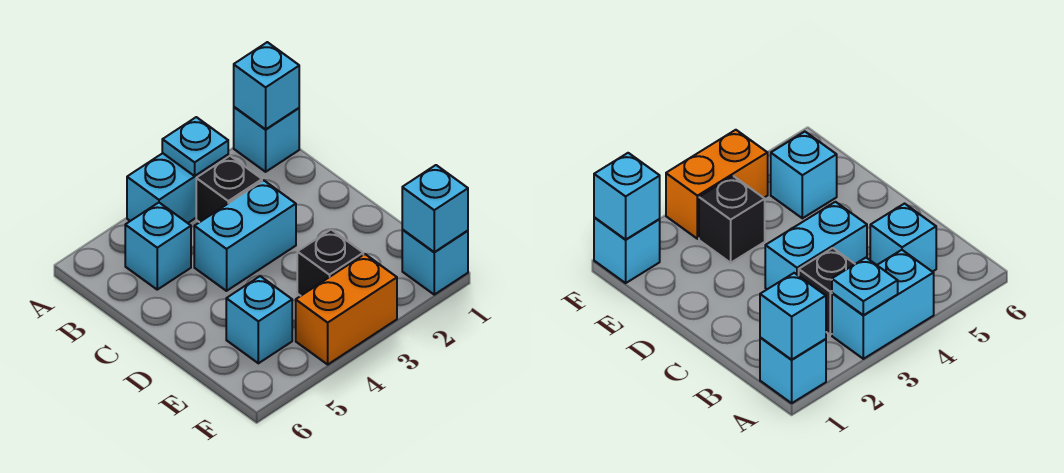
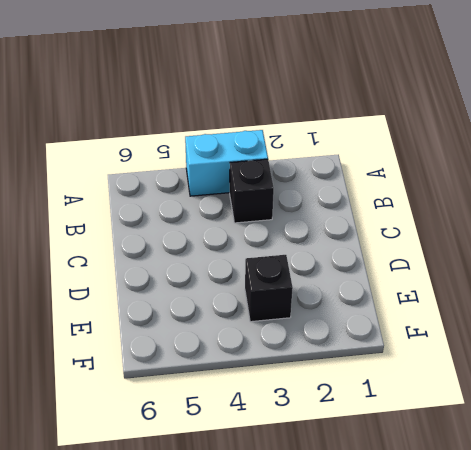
none -> cyan 1x1 brick [234,107,299,172]
none -> cyan 1x1 brick [125,203,191,290]
none -> cyan 1x2 brick [194,180,296,291]

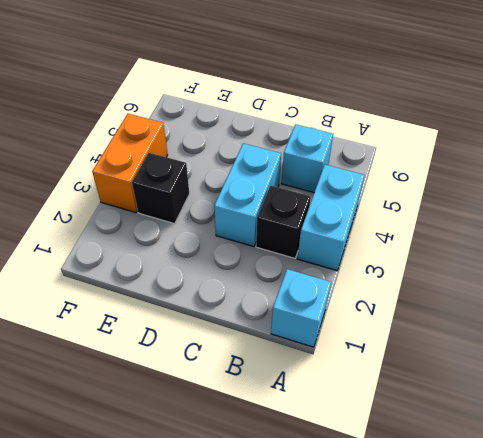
none -> cyan 1x1 brick [226,276,292,363]
none -> cyan 1x1 brick [402,230,468,295]
none -> cyan 1x1 brick [234,42,299,130]

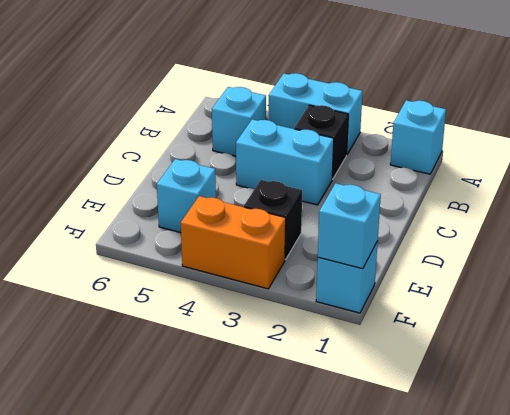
none -> cyan 1x1 brick [234,42,299,130]
none -> cyan 1x1 plate [162,117,228,176]

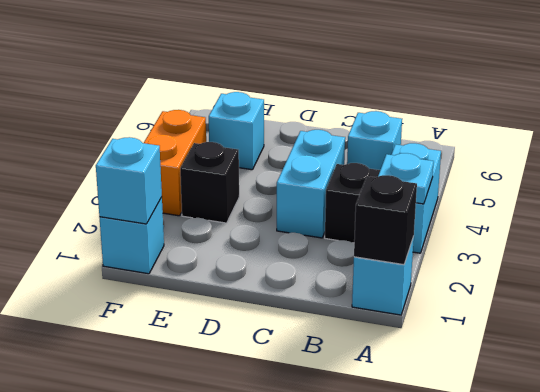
black 1x1 brick [354,175,417,265] -> cyan 1x1 brick [234,42,299,130]

